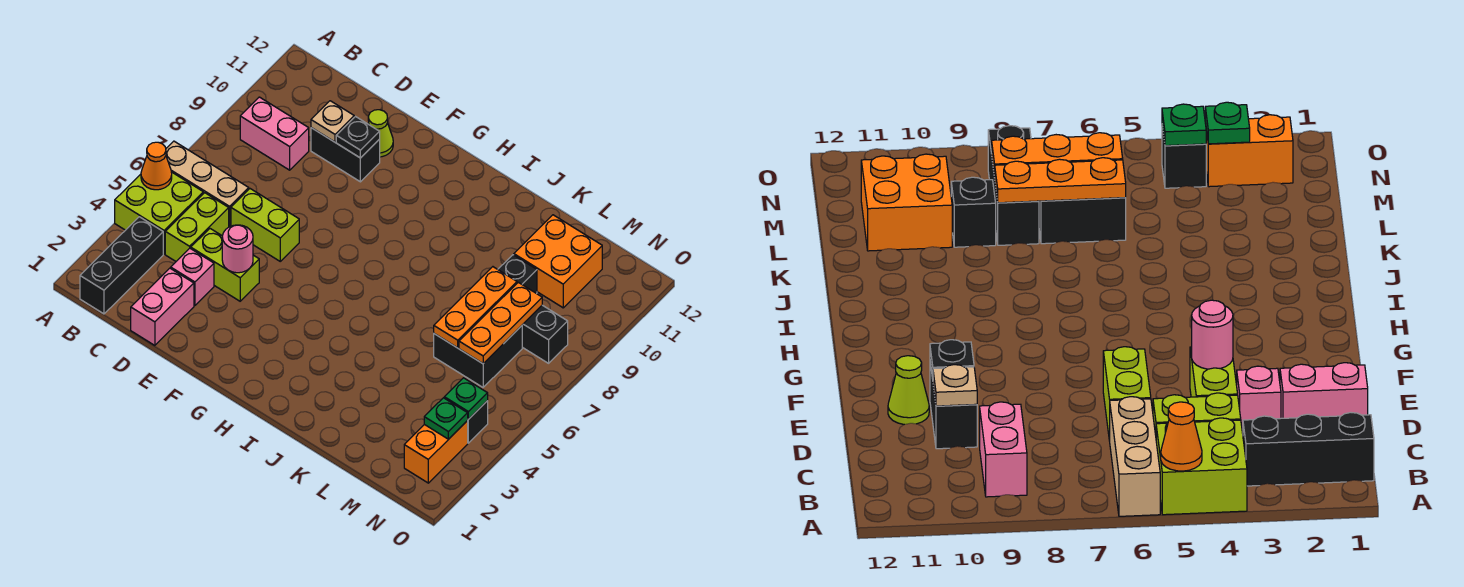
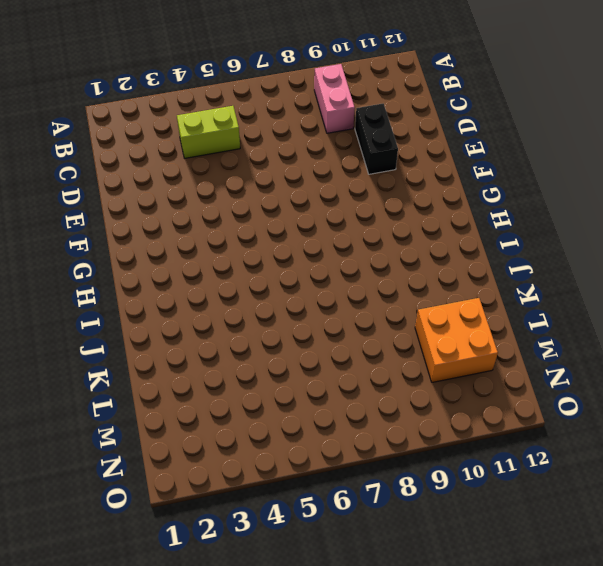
none -> lime 2x2 brick [115,172,203,254]
none -> tan 1x3 brick [166,141,249,227]
none -> black 1x3 brick [80,217,163,314]

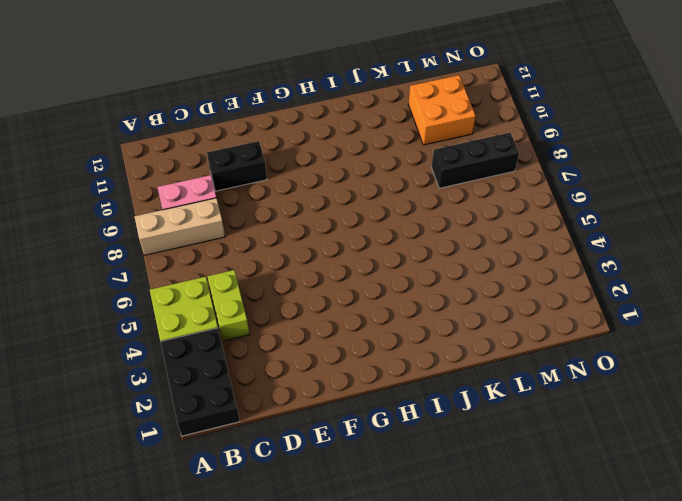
black 2x3 brick [160,328,240,436] -> black 1x3 brick [80,217,163,314]
tan 1x3 brick [135,198,225,255] -> tan 1x3 brick moved to [166,141,249,227]
none -> pink 1x2 brick [131,268,194,345]
none -> pink 1x1 brick [171,248,214,306]
none -> lime 1x2 brick [191,229,259,301]

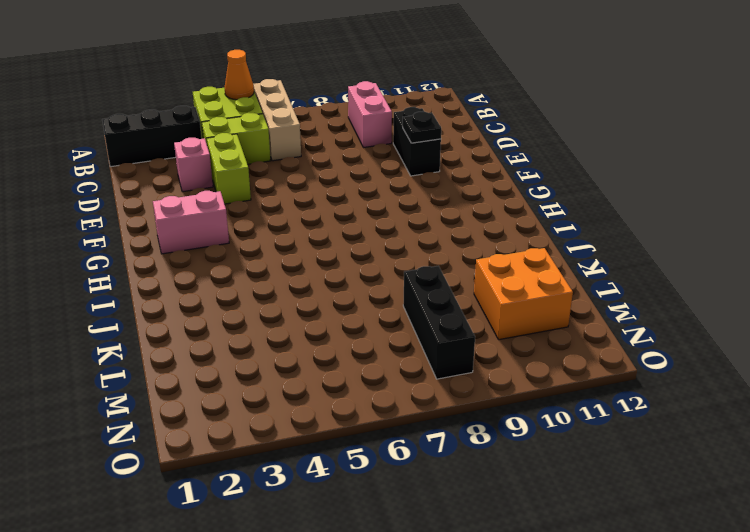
pink 1x2 brick [153,191,229,254] -> pink 1x2 brick moved to [131,268,194,345]
none -> lime 1x2 brick [231,189,299,261]
none -> lime 1x1 cone [368,110,393,157]
none -> black 2x2 brick [434,326,522,387]

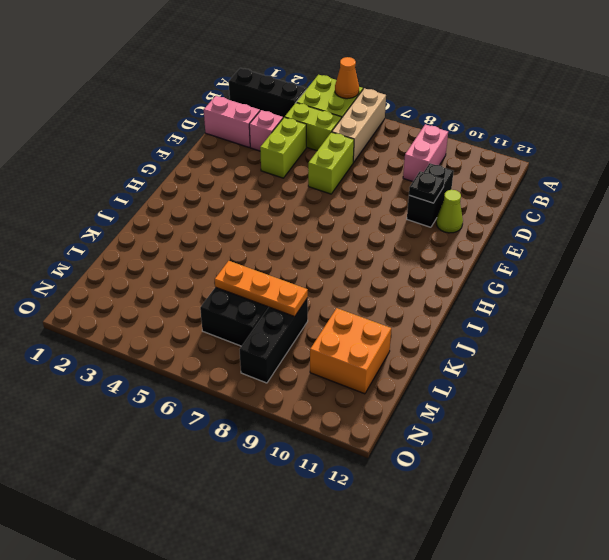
none -> black 1x1 brick [498,255,537,294]
none -> orange 1x2 brick [404,421,468,483]
none -> black 1x1 brick [467,401,488,443]

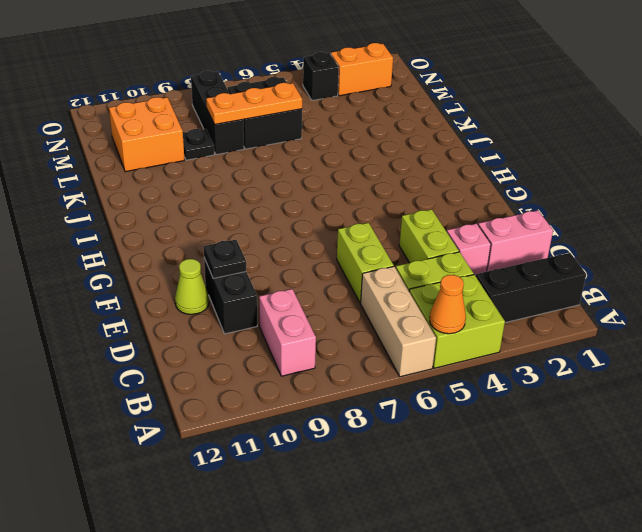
black 1x1 plate [183,129,214,160] -> black 1x1 brick [498,255,537,294]
none -> tan 1x1 plate [311,101,354,142]
none -> pink 1x1 round brick [222,225,253,273]
none -> orange 1x3 plate [459,282,542,364]

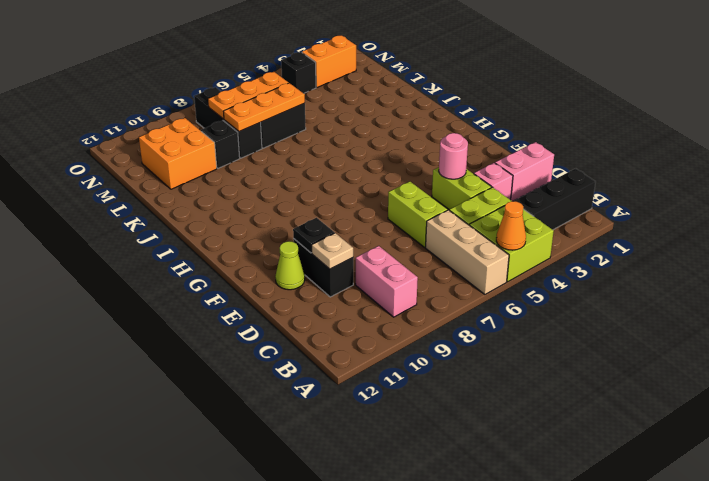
none -> green 1x1 plate [424,398,468,439]
none -> green 1x1 plate [444,378,488,419]

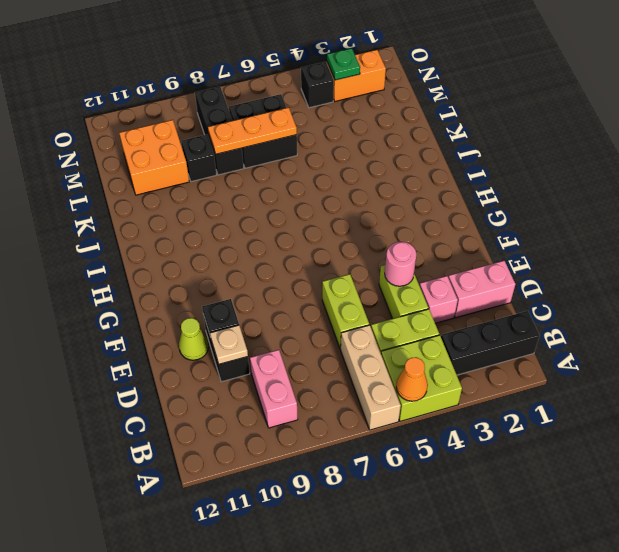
none -> orange 1x3 plate [459,282,542,364]
none -> green 1x1 plate [444,378,488,419]

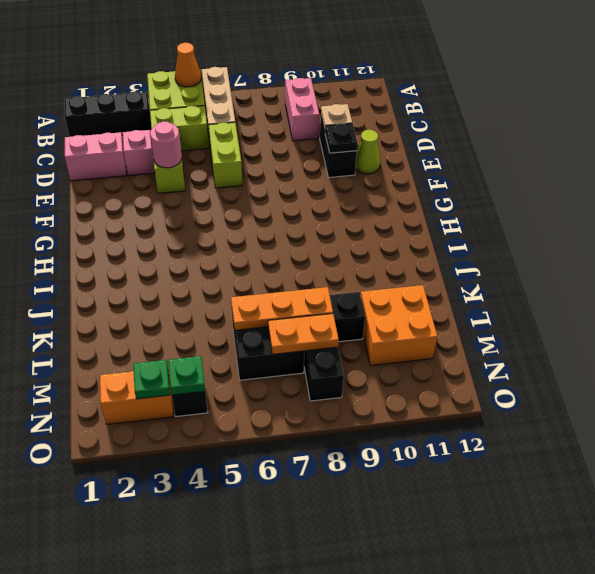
orange 1x2 plate [268,314,339,354] -> orange 1x3 plate [459,282,542,364]

